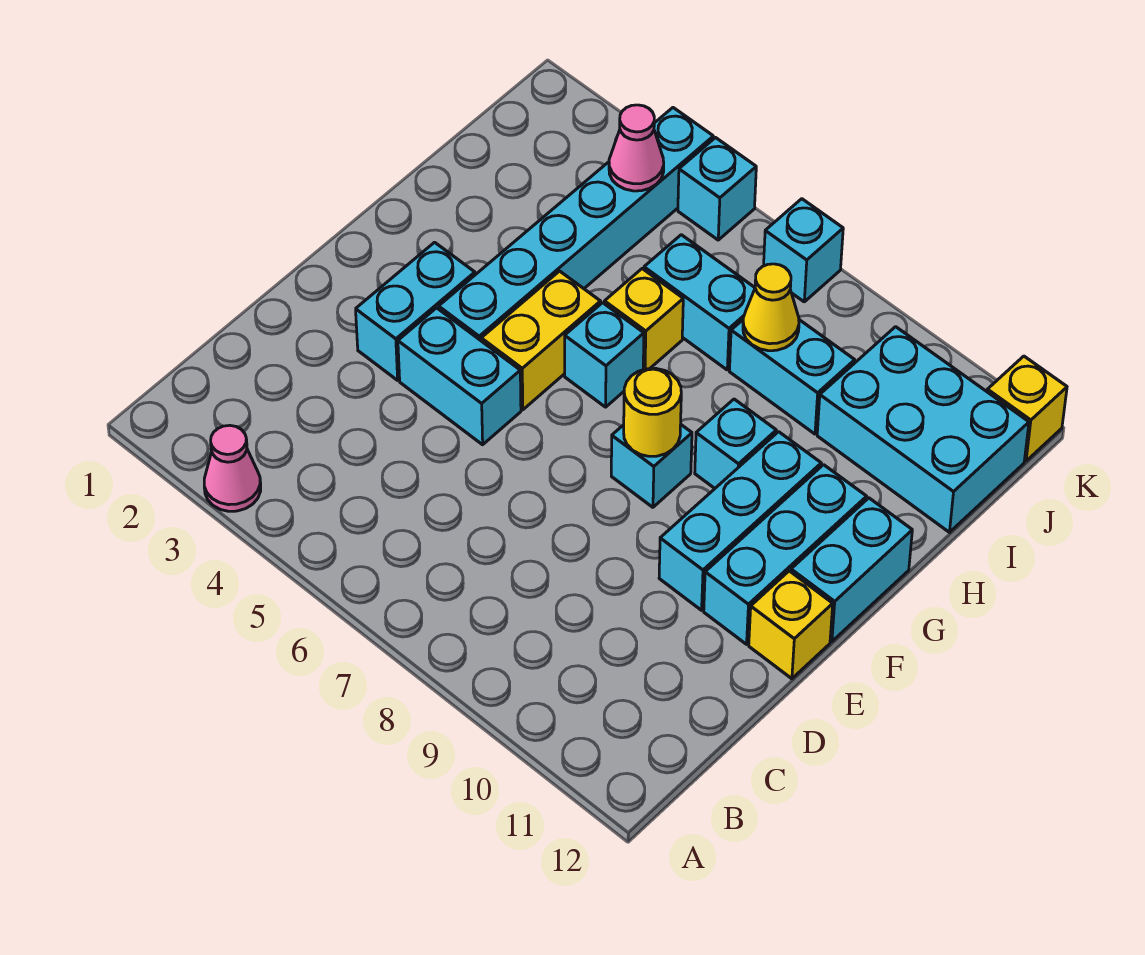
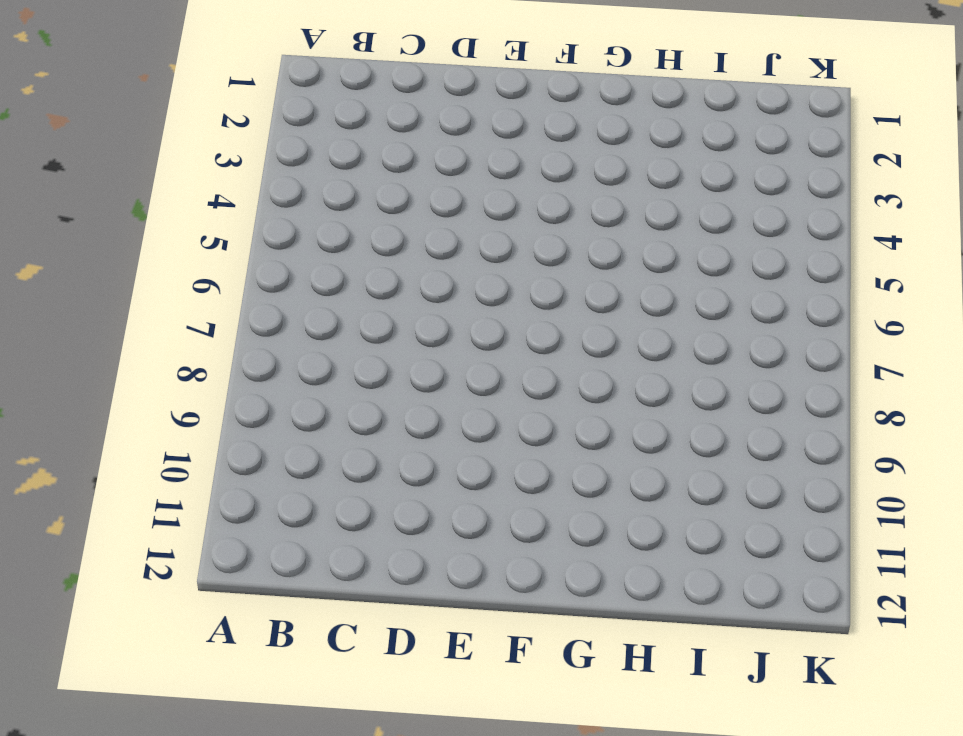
none -> pink 1x1 cone [204,425,261,511]
none -> cyan 1x2 brick [356,242,475,380]
none -> cyan 1x2 brick [398,308,521,445]

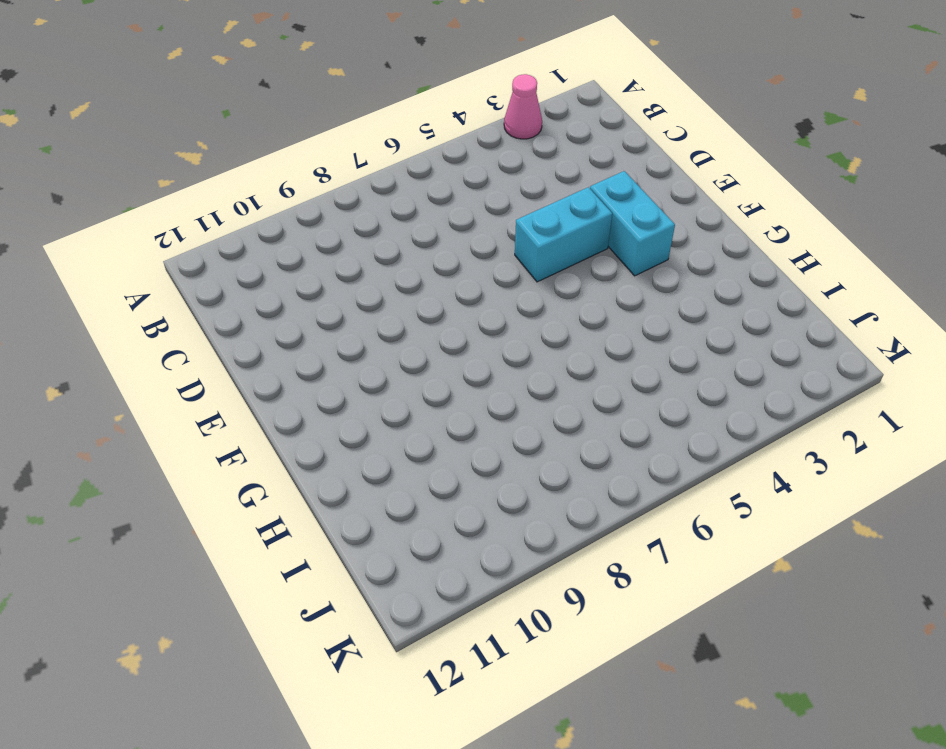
none -> cyan 1x3 brick [659,432,821,610]
none -> cyan 1x3 brick [704,465,867,644]
none -> yellow 1x1 brick [749,571,833,679]

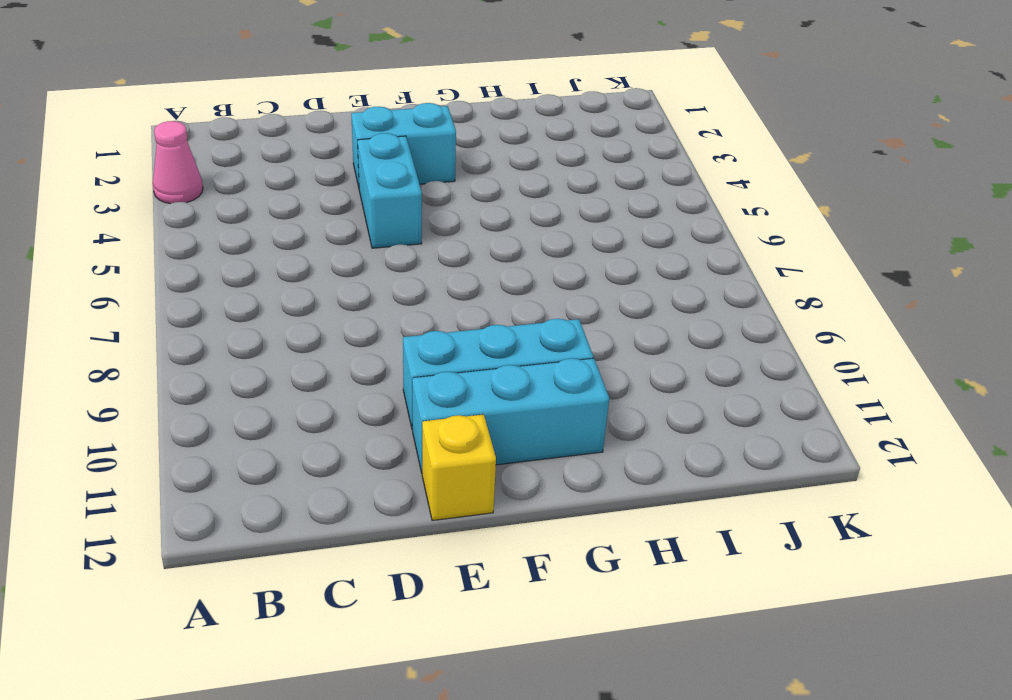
none -> cyan 1x6 brick [439,108,713,340]
none -> yellow 1x2 brick [481,271,601,410]
none -> cyan 1x1 brick [611,425,692,507]

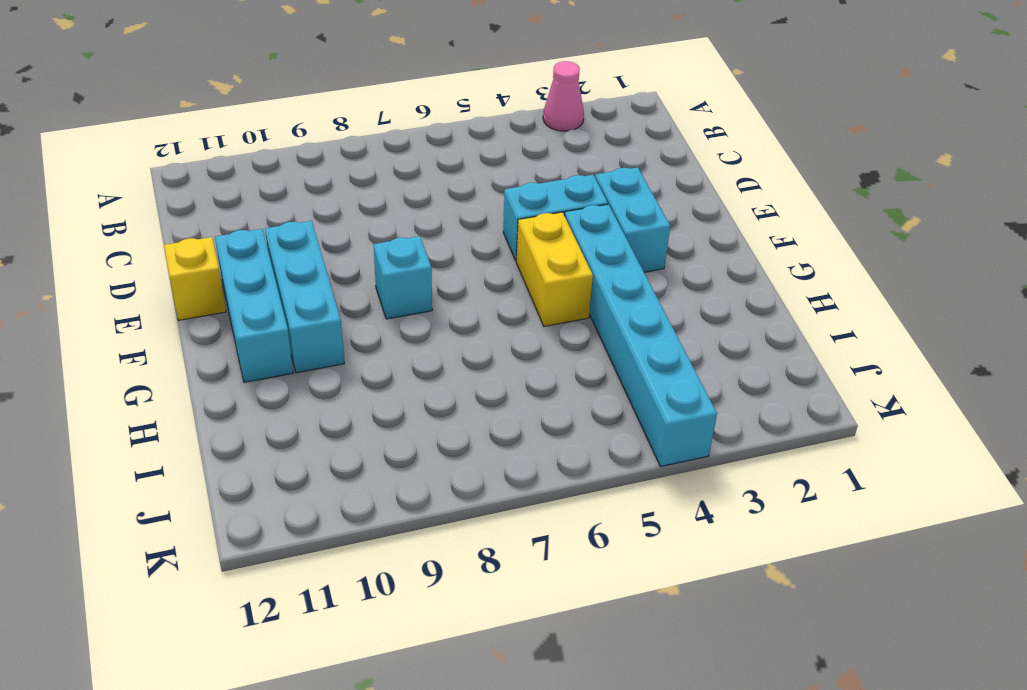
none -> cyan 1x2 brick [791,498,912,642]
none -> cyan 1x1 brick [565,303,644,407]
none -> cyan 1x1 brick [695,399,776,488]

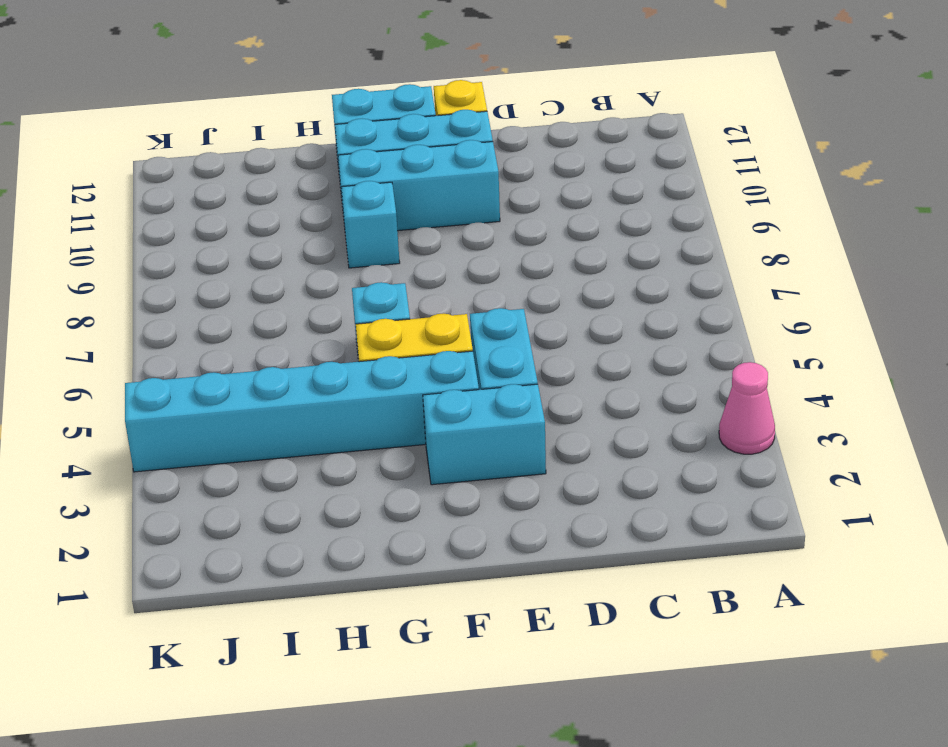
none -> cyan 1x1 brick [611,425,692,507]
none -> yellow 1x1 brick [604,269,683,370]
none -> cyan 1x2 brick [644,235,755,370]

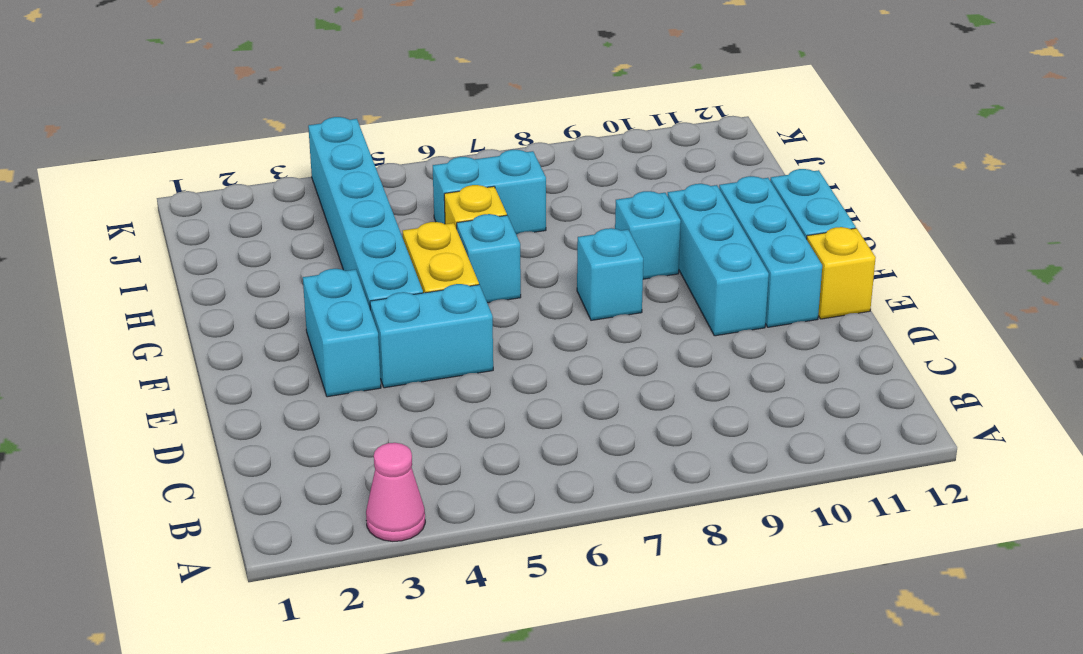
none -> cyan 1x2 brick [729,320,855,434]
none -> cyan 2x3 brick [817,327,1029,532]
none -> cyan 1x1 brick [678,138,756,240]

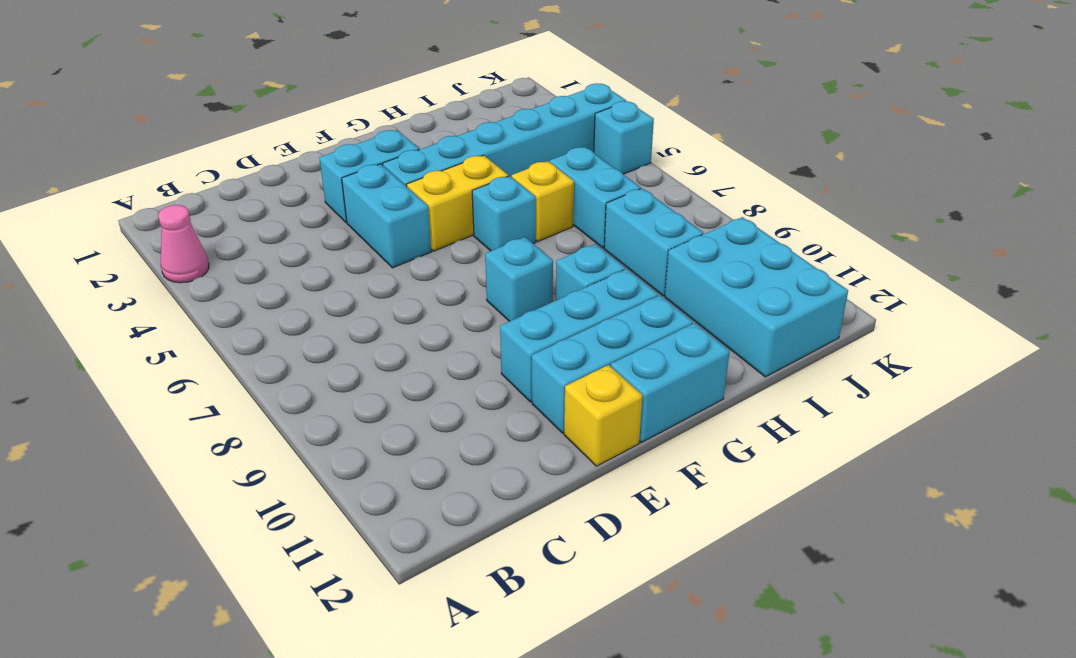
none -> cyan 1x1 brick [764,199,843,302]
none -> yellow 1x1 brick [987,356,1067,461]
none -> yellow 1x1 round brick [624,368,681,456]

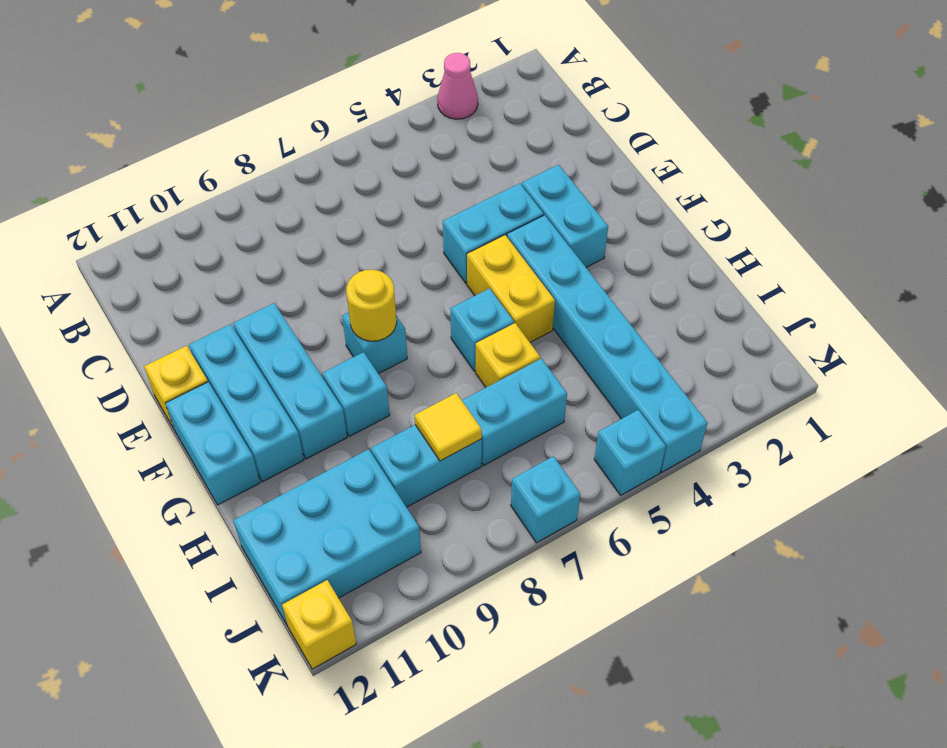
yellow 1x1 tile [415,393,482,461] -> yellow 1x1 cone [743,264,799,351]
none -> pink 1x1 cone [609,105,664,191]

